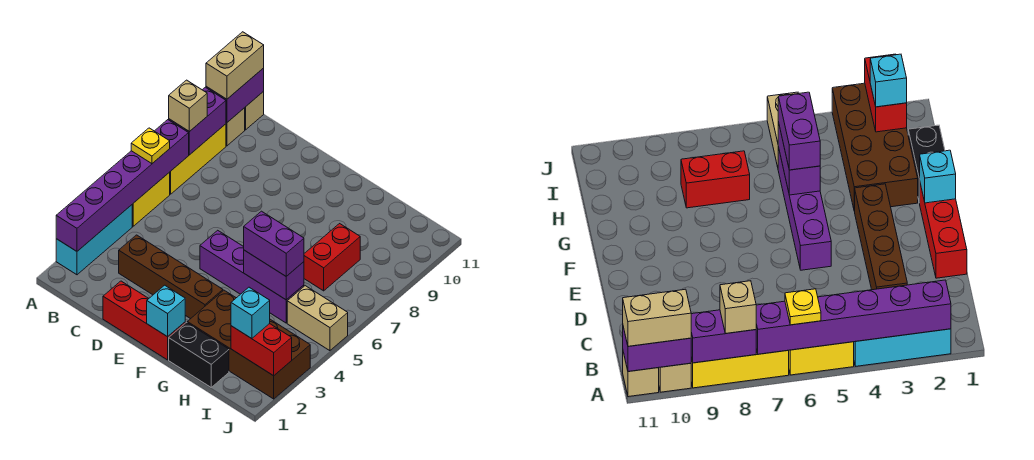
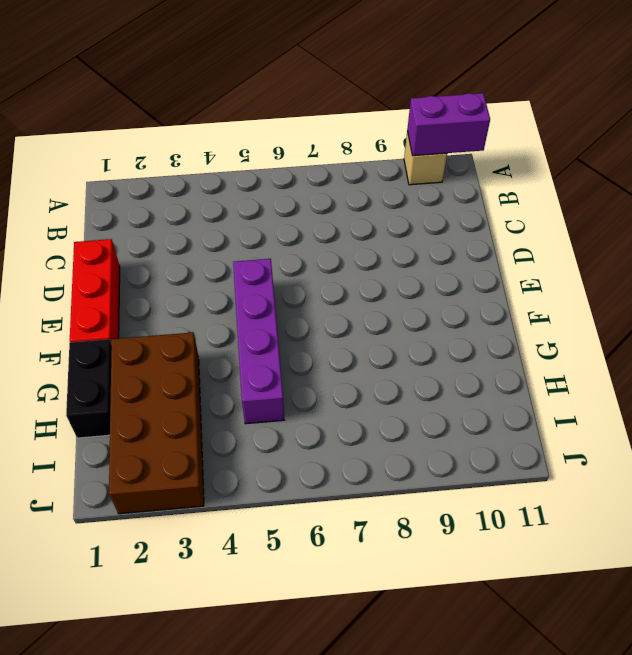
none -> cyan 1x3 brick [56,205,132,275]
none -> yellow 1x2 brick [132,172,170,226]
none -> yellow 1x3 brick [170,124,226,194]

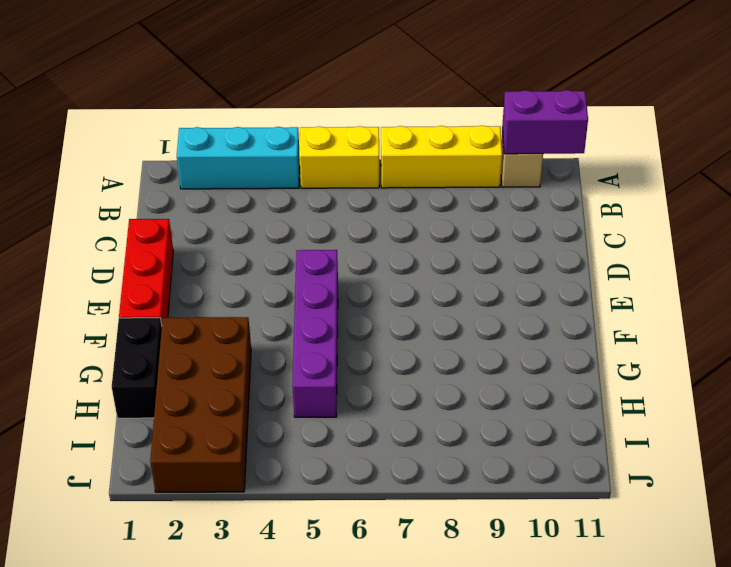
none -> tan 1x1 brick [245,92,264,130]
none -> brown 1x4 brick [119,235,223,319]
none -> red 1x2 brick [304,224,360,291]

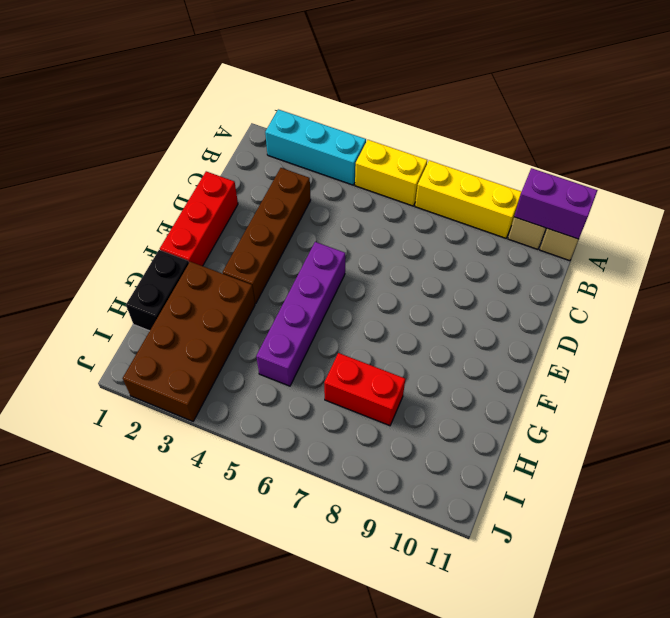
none -> tan 1x2 brick [287,286,348,351]
none -> purple 1x6 brick [56,120,189,251]
none -> purple 1x2 brick [169,87,226,155]

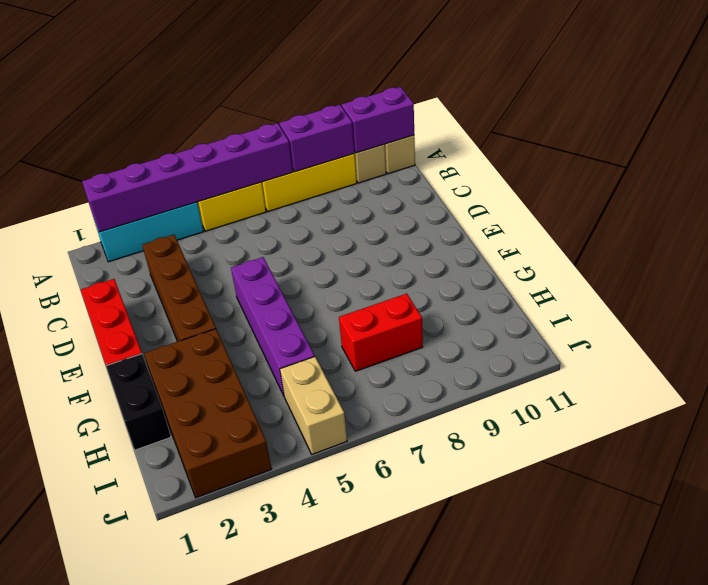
none -> cyan 1x1 brick [147,285,185,337]
none -> purple 1x2 brick [244,250,304,300]
none -> red 1x2 brick [231,324,292,376]

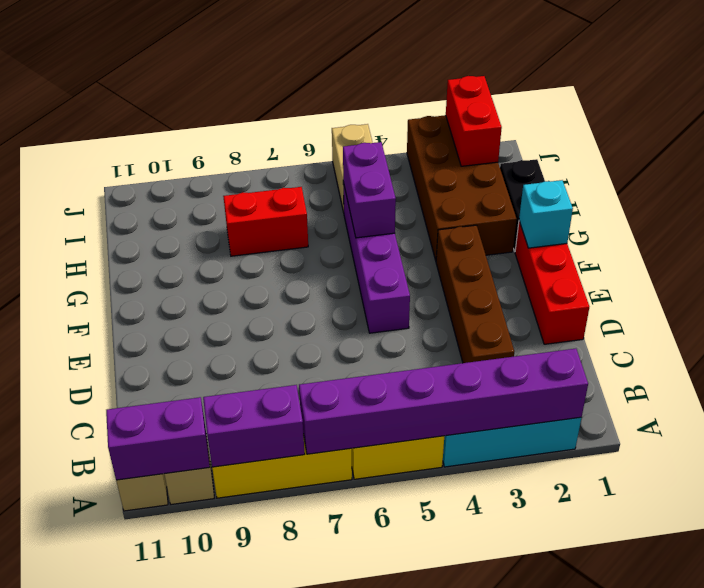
none -> yellow 1x1 plate [131,128,170,164]
none -> tan 1x1 brick [169,80,207,132]
none -> tan 1x2 brick [206,32,264,99]

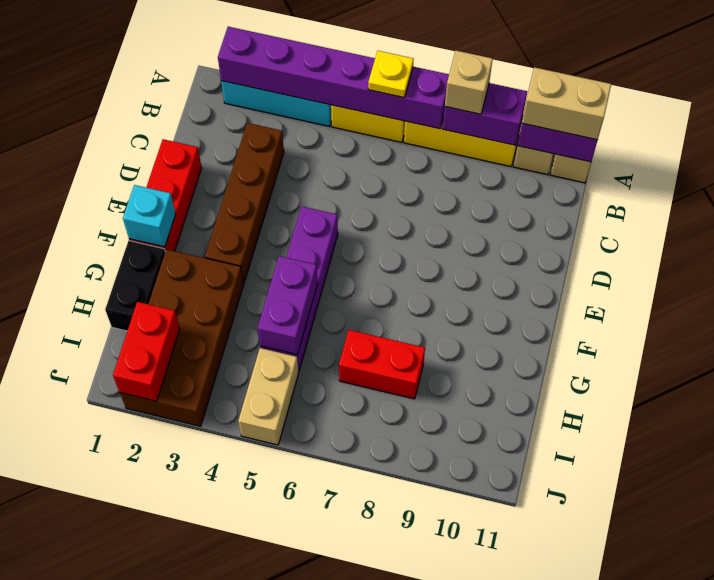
none -> purple 1x2 brick [244,211,304,276]
none -> cyan 1x1 brick [231,287,270,339]

